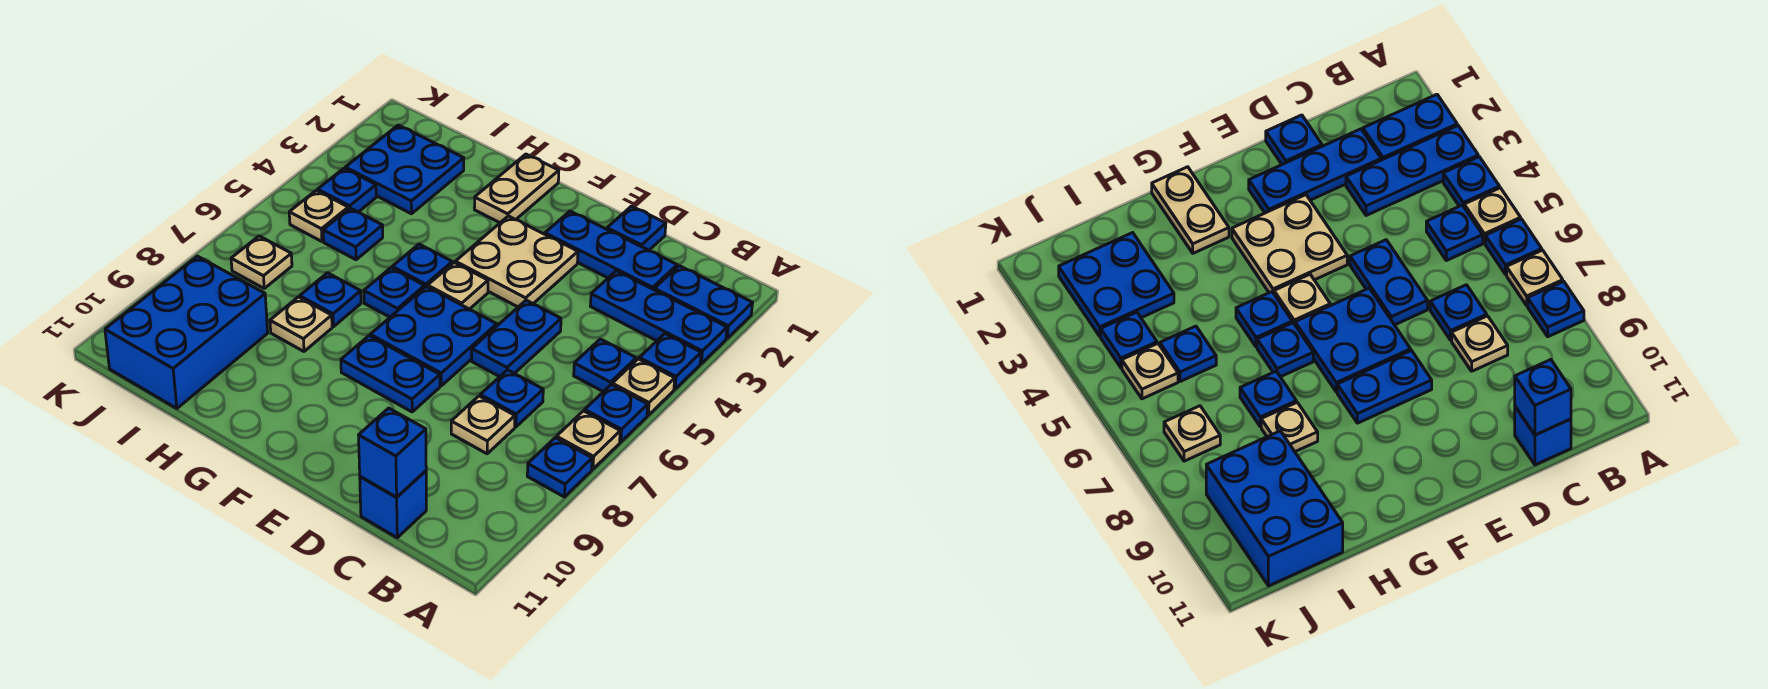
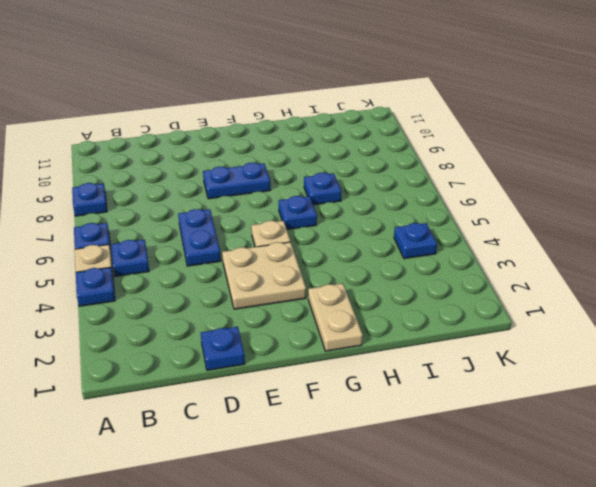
none -> blue 1x2 plate [654,266,753,338]
none -> blue 1x3 plate [591,271,727,364]
none -> tan 1x1 plate [556,411,620,469]
none -> blue 1x3 plate [545,211,677,290]

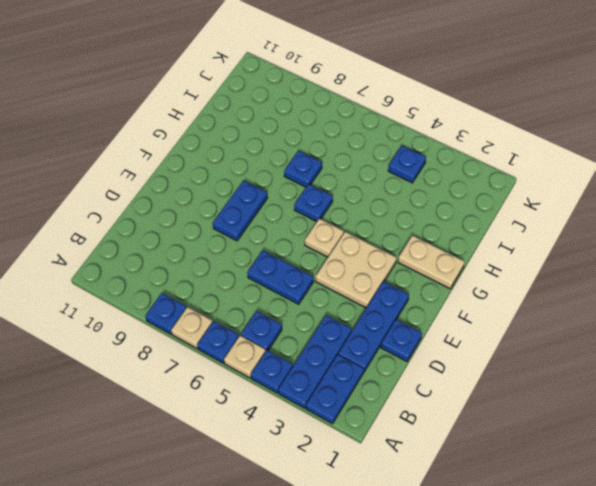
none -> blue 1x1 plate [480,370,543,427]
none -> tan 1x1 plate [451,396,515,454]
none -> blue 1x1 brick [360,471,426,538]
none -> blue 2x2 plate [370,286,497,386]

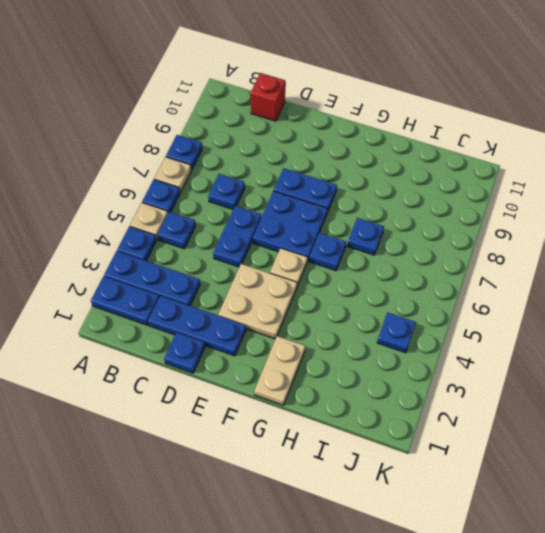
red 1x1 brick [250,73,285,121] -> blue 1x1 brick [360,471,426,538]
none -> tan 1x1 plate [451,396,515,454]
none -> blue 1x1 plate [392,244,452,287]
none -> tan 1x1 plate [270,297,332,351]
none -> blue 2x2 plate [345,125,464,214]

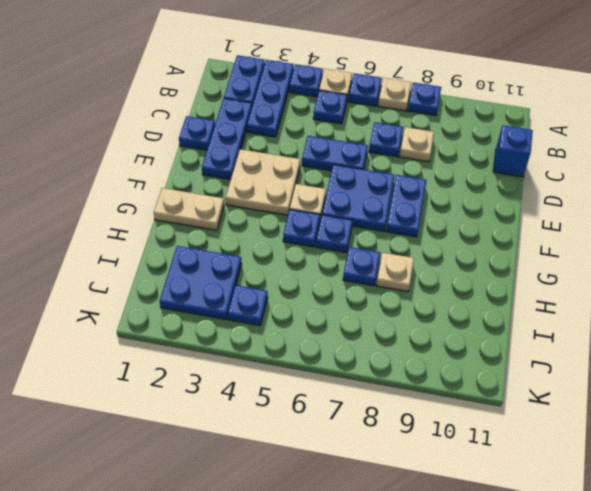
none -> blue 1x1 plate [323,208,383,260]
none -> blue 2x3 brick [105,256,268,408]
none -> tan 1x1 plate [289,190,348,241]
none -> tan 1x1 plate [231,236,292,288]

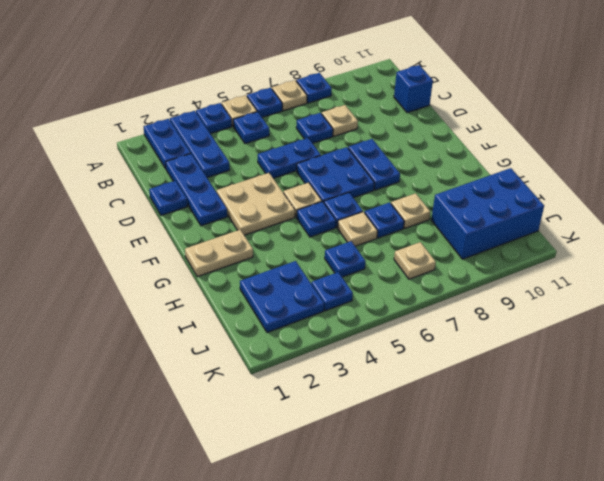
tan 1x1 plate [338,212,378,246] -> tan 1x1 plate moved to [289,190,348,241]
none -> blue 1x1 brick [359,408,426,497]

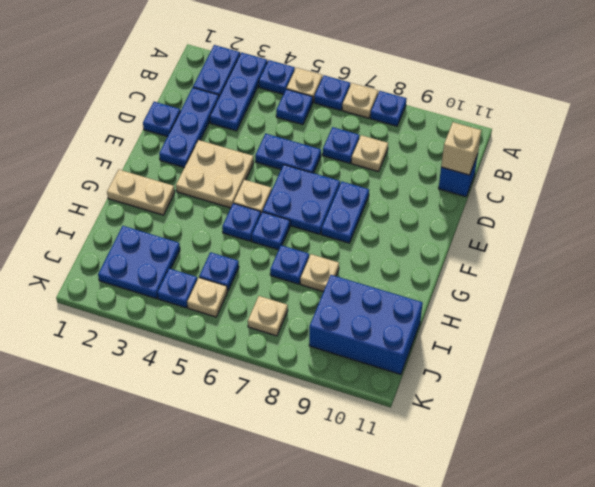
tan 1x1 brick [441,122,481,175] -> blue 1x1 brick [359,408,426,497]

